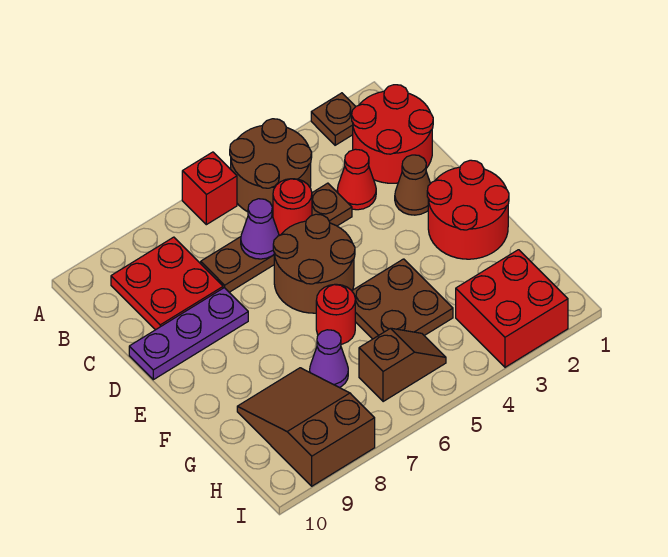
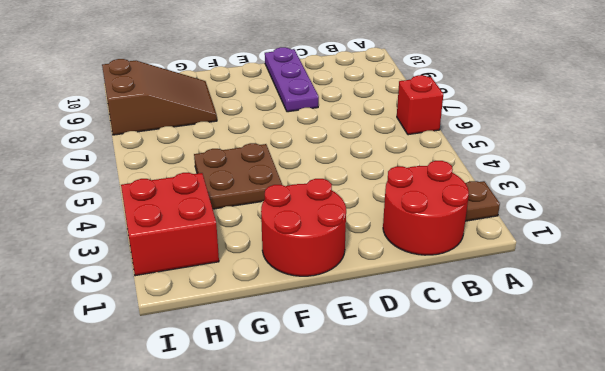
none -> brown 2x2 round brick [230,119,312,216]
none -> red 2x2 plate [111,237,223,330]
none -> red 1x1 cone [337,149,376,210]

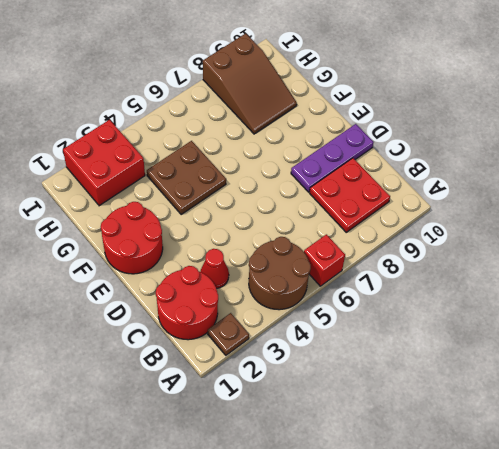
none -> brown 1x4 plate [201,183,352,292]
none -> brown 1x1 cone [395,155,430,215]
none -> brown 2x2 round brick [273,214,355,313]

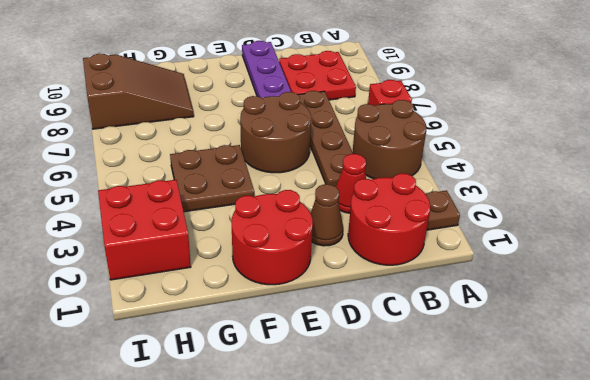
none -> red 1x1 round brick [316,284,355,344]
none -> purple 1x1 cone [310,330,348,388]
none -> brown 1x2 slope [359,328,446,402]

